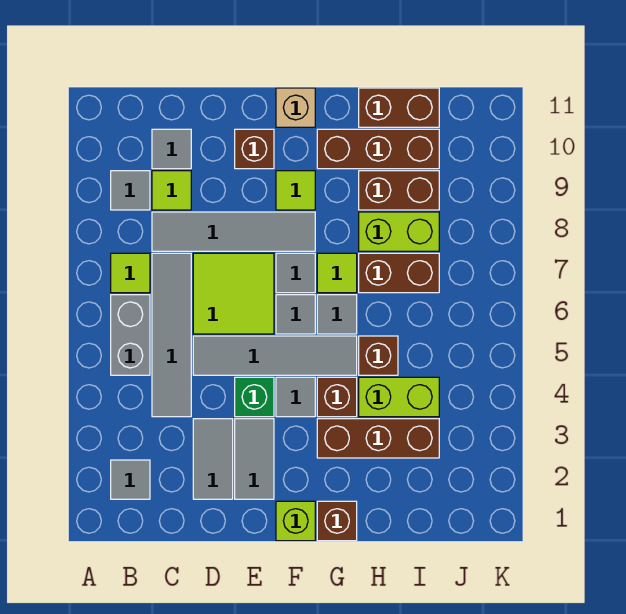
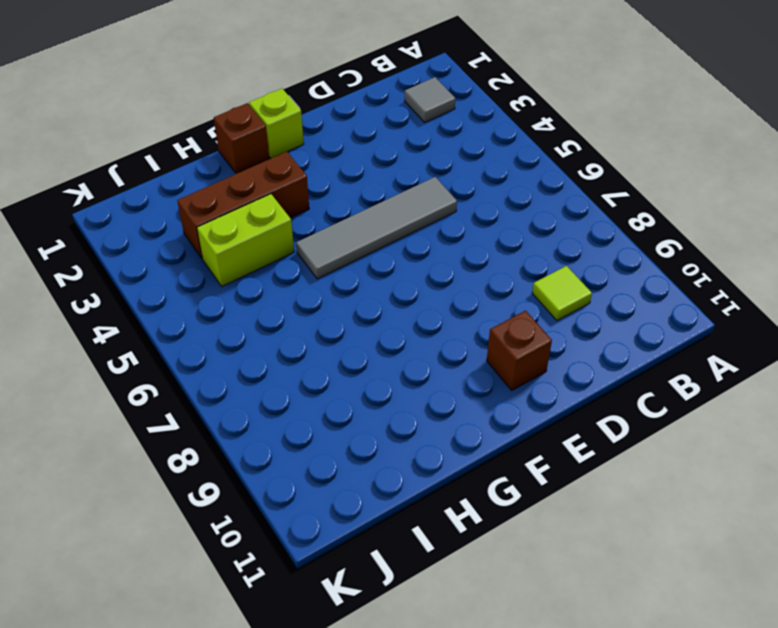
none -> grey 1x2 brick [111,295,150,375]
none -> lime 1x1 tile [111,253,150,293]
none -> grey 1x1 tile [111,171,150,210]
none -> grey 1x4 tile [152,253,191,417]

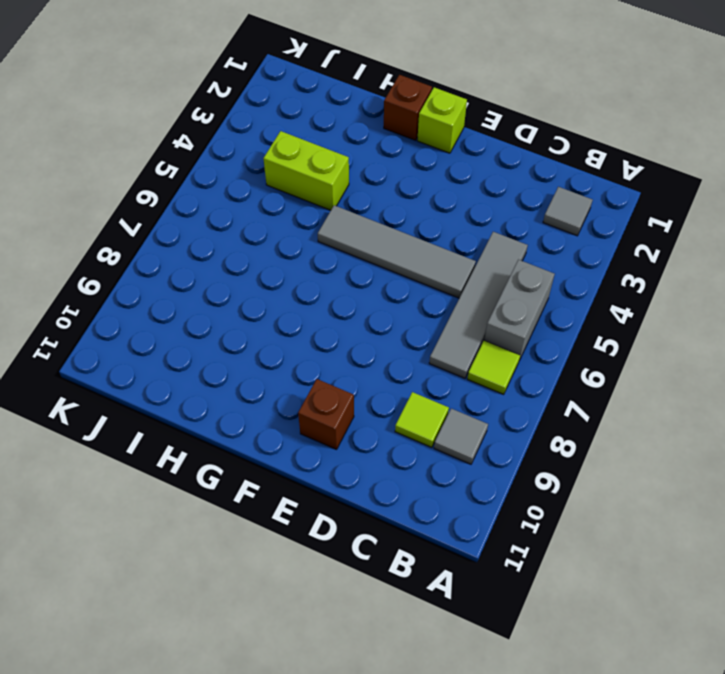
none -> grey 1x4 tile [152,212,315,251]
none -> grey 1x1 tile [152,129,191,169]
none -> grey 1x2 tile [193,419,233,499]
none -> lime 2x2 tile [193,253,274,334]

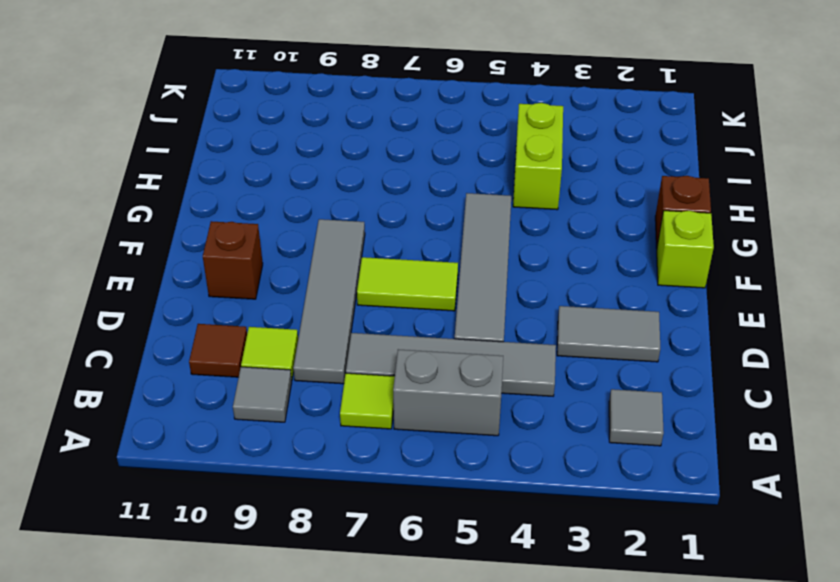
brown 1x1 tile [189,324,247,377] -> grey 1x1 tile [152,129,191,169]
lime 1x2 tile [357,257,458,311] -> lime 2x2 tile [193,253,274,334]
none -> grey 1x2 tile [235,419,274,499]
none -> green 1x1 brick [235,377,274,417]
none -> grey 1x1 tile [276,377,315,417]
none -> grey 1x1 tile [276,295,315,334]

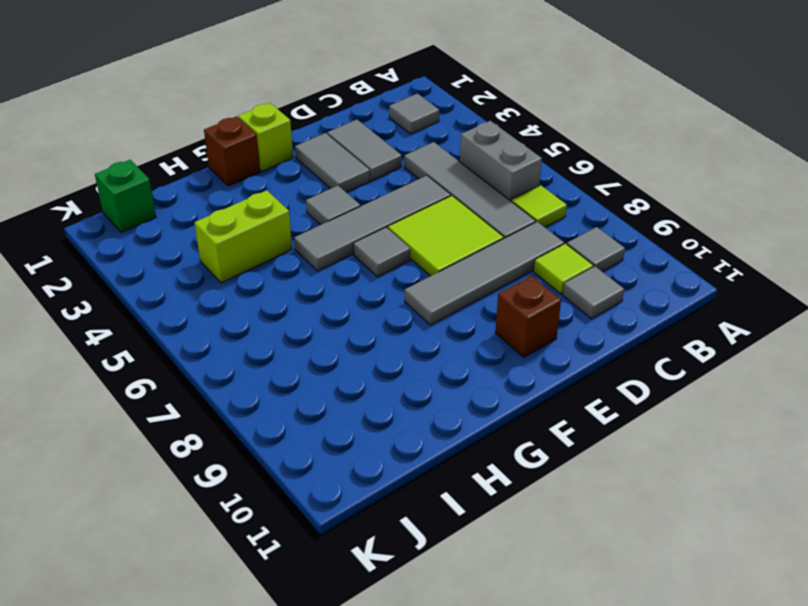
green 1x1 brick [95,160,156,232] -> green 1x1 brick moved to [235,377,274,417]
none -> grey 1x1 tile [276,253,315,293]
none -> lime 1x1 tile [276,171,315,210]
none -> tan 1x1 brick [276,88,315,127]
none -> brown 1x3 brick [317,419,439,458]

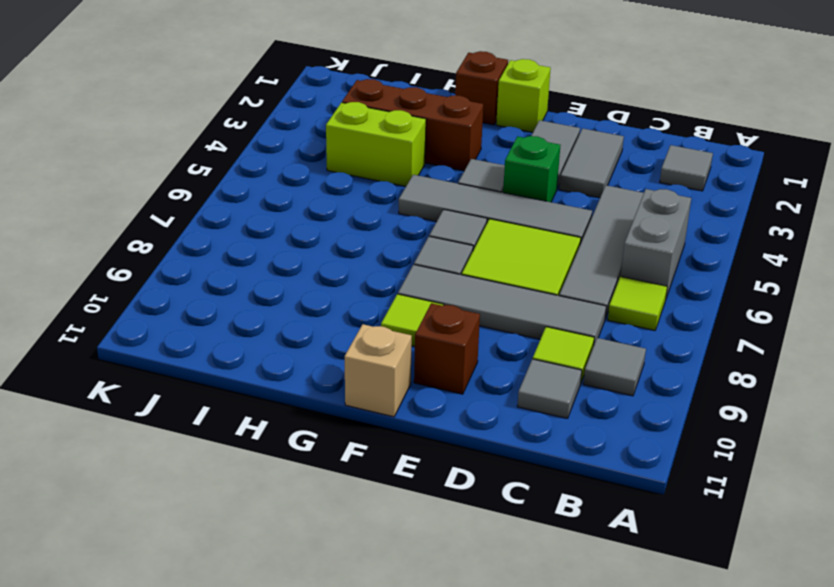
none -> brown 1x1 brick [317,377,357,417]
none -> grey 1x1 tile [317,295,357,334]
none -> lime 1x1 tile [317,253,357,293]
none -> brown 1x3 brick [317,129,439,169]

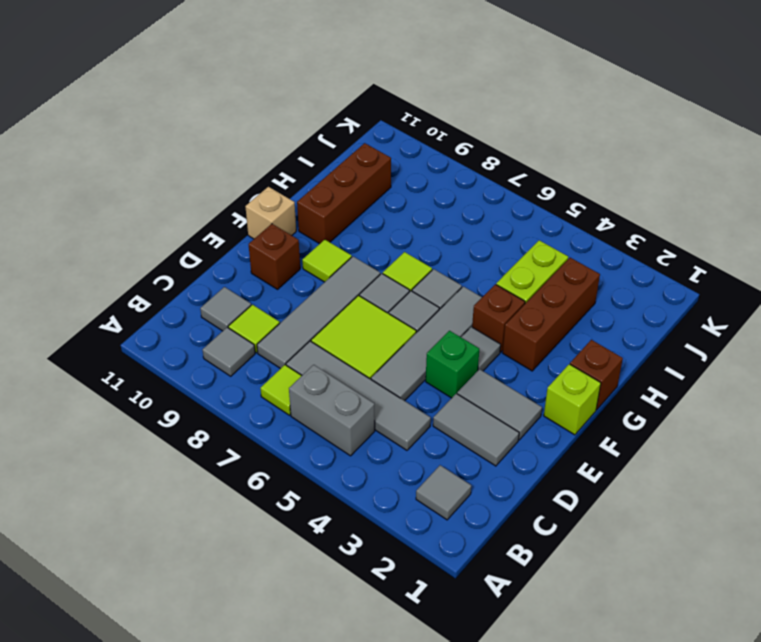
none -> brown 1x1 brick [359,336,398,375]
none -> brown 1x2 brick [359,253,439,293]
none -> lime 1x2 brick [359,212,439,251]
none -> brown 1x2 brick [359,171,439,210]

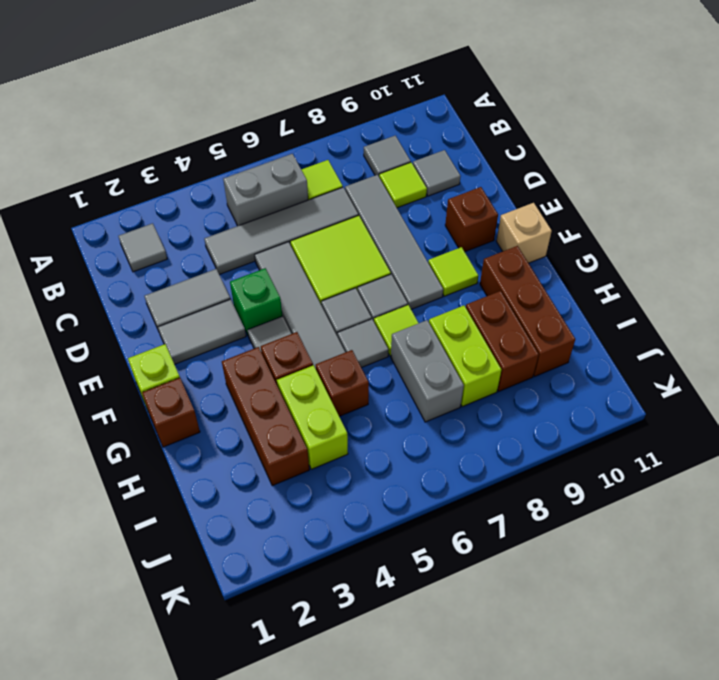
grey 1x2 brick [391,320,464,422] -> brown 1x2 brick [359,253,439,293]
none -> brown 1x2 brick [359,88,439,127]

